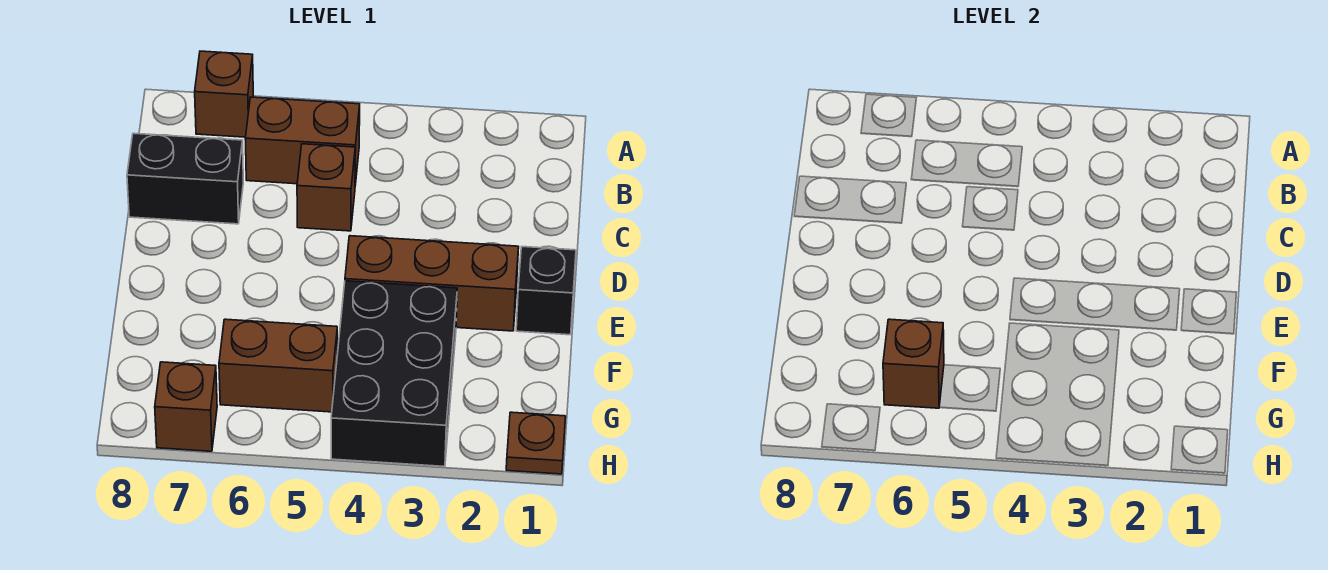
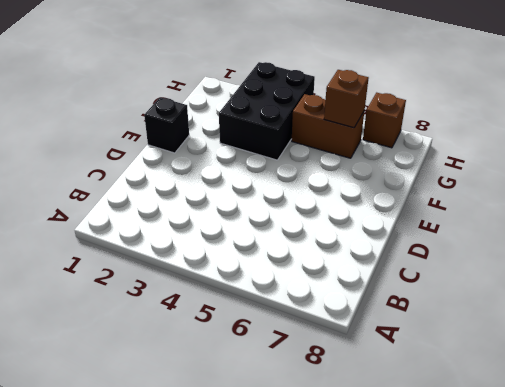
none -> brown 1x1 brick [195,51,253,137]
none -> brown 1x2 brick [245,97,360,185]

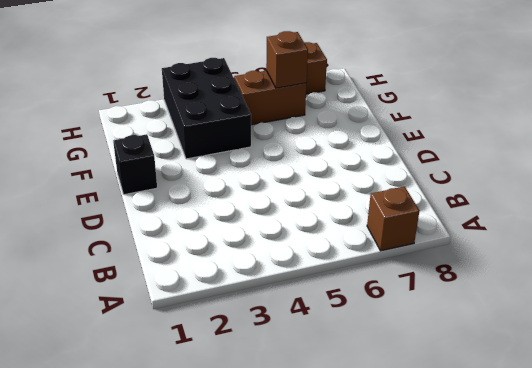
none -> brown 1x2 brick [245,97,360,185]
none -> brown 1x1 brick [297,144,355,231]

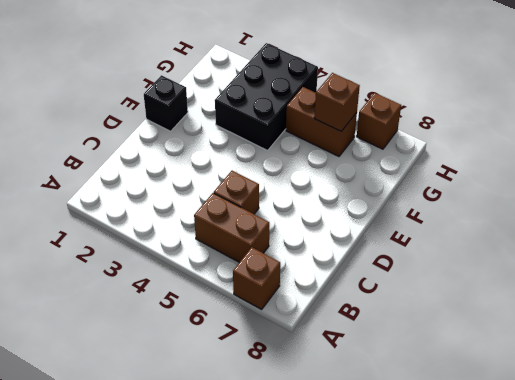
none -> black 1x2 brick [127,133,243,224]
none -> brown 1x3 brick [345,236,519,331]

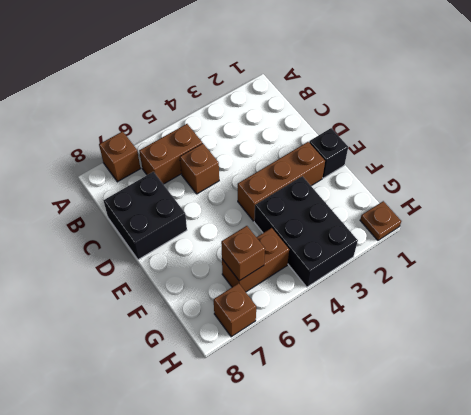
black 2x2 brick [103,172,187,260] -> black 1x2 brick [127,133,243,224]

